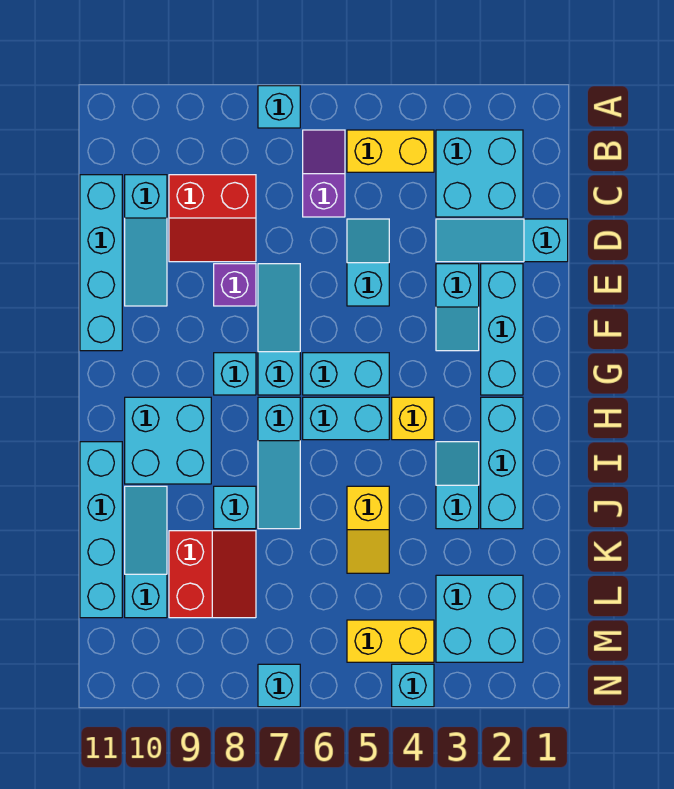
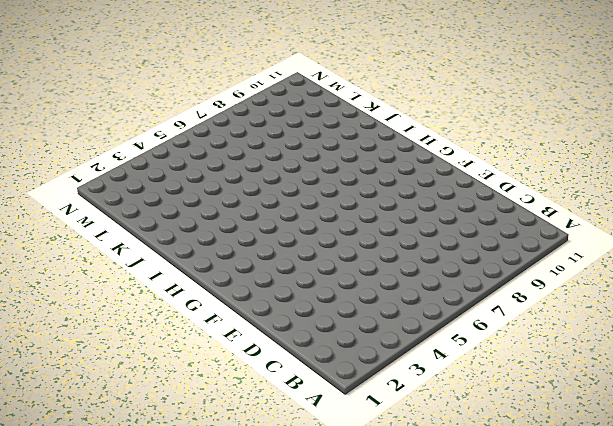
none -> cyan 1x1 brick [258,86,300,128]
none -> cyan 2x2 brick [436,130,523,217]
none -> yellow 1x2 brick [347,130,434,172]
none -> purple 1x2 slope [303,130,345,217]

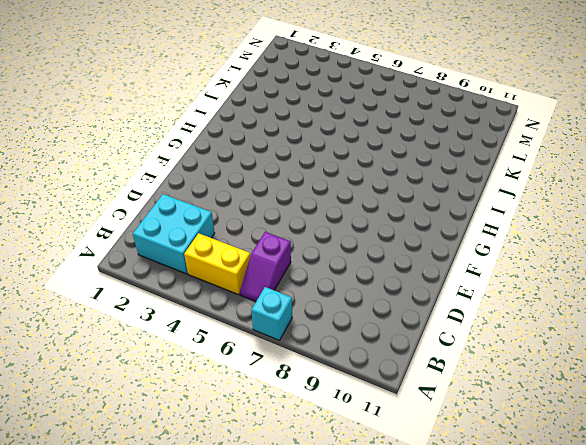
none -> red 2x2 slope [169,175,256,262]
none -> cyan 1x3 slope [125,175,167,306]
none -> cyan 1x4 brick [80,175,122,351]
none -> cyan 1x3 slope [436,219,568,262]

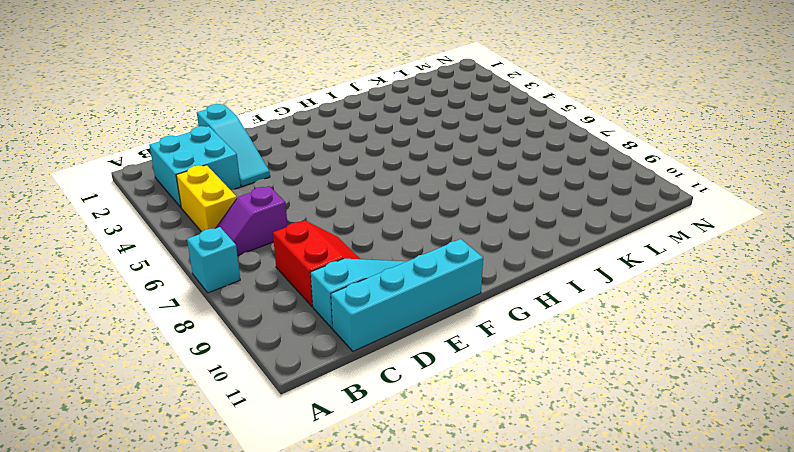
none -> cyan 1x2 slope [347,219,389,306]
none -> cyan 1x3 brick [481,264,523,395]
none -> cyan 1x2 slope [436,264,479,351]
none -> cyan 1x3 slope [258,264,300,395]

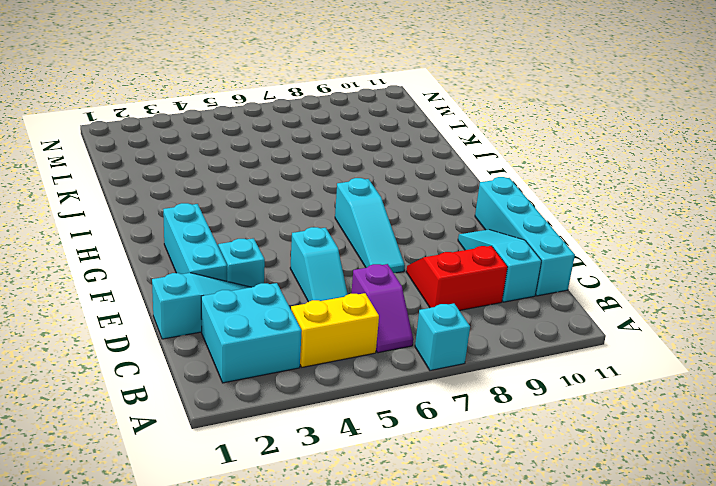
none -> purple 1x1 brick [214,264,256,306]
none -> cyan 1x2 brick [303,353,389,395]
none -> cyan 1x1 brick [214,353,256,395]
none -> cyan 1x3 brick [481,397,523,529]

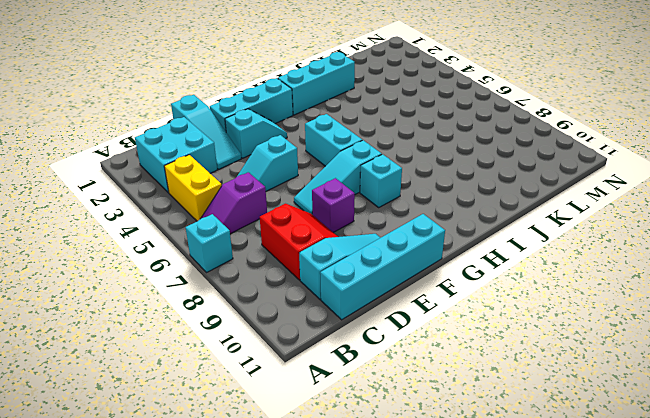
none -> yellow 1x1 brick [392,397,434,440]
none -> cyan 1x2 brick [303,397,389,440]
none -> cyan 1x3 slope [258,397,300,529]
none -> cyan 2x2 brick [125,397,211,484]

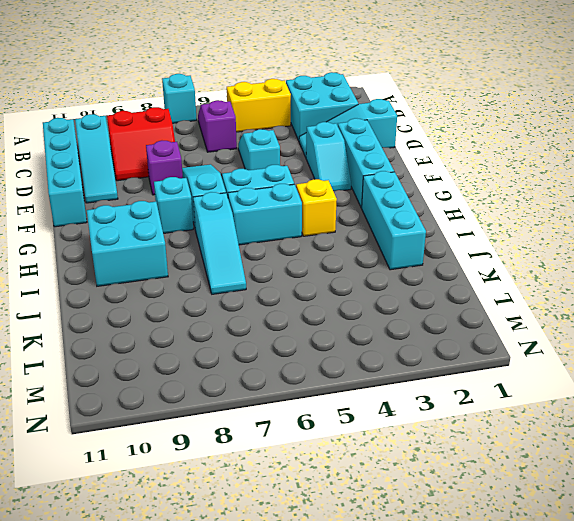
none -> cyan 1x2 slope [436,442,479,529]
none -> cyan 1x4 brick [80,442,122,618]
none -> yellow 1x2 slope [347,486,389,573]
none -> cyan 1x1 brick [214,486,256,529]

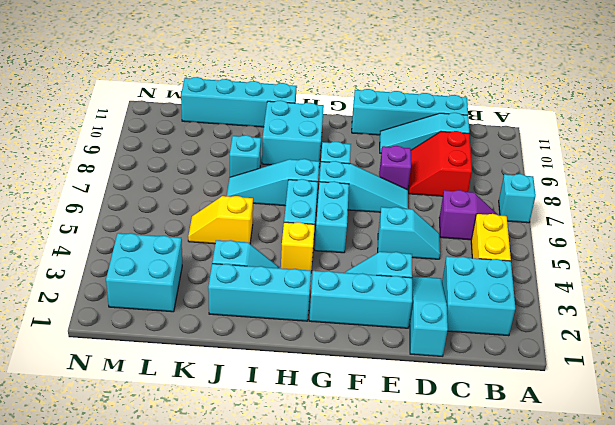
none -> cyan 1x3 slope [125,486,167,618]
none -> red 2x2 slope [169,531,256,618]
none -> yellow 1x2 brick [347,620,434,662]
none -> cyan 1x1 brick [392,664,434,707]

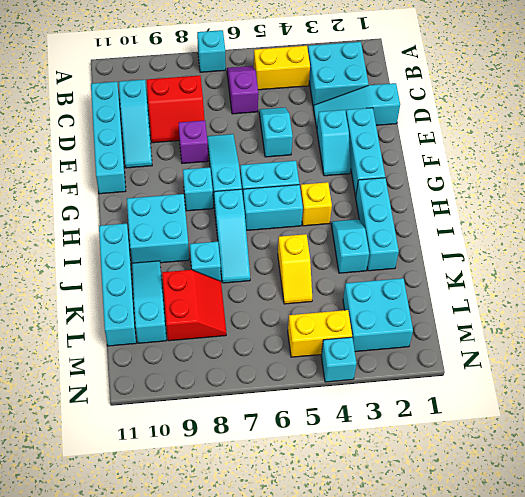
none -> cyan 1x1 brick [258,664,300,707]

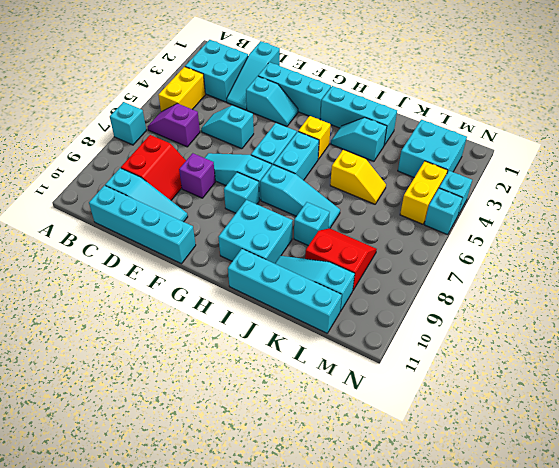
cyan 1x1 brick [424,188,462,235] -> cyan 1x1 brick moved to [258,664,300,707]

